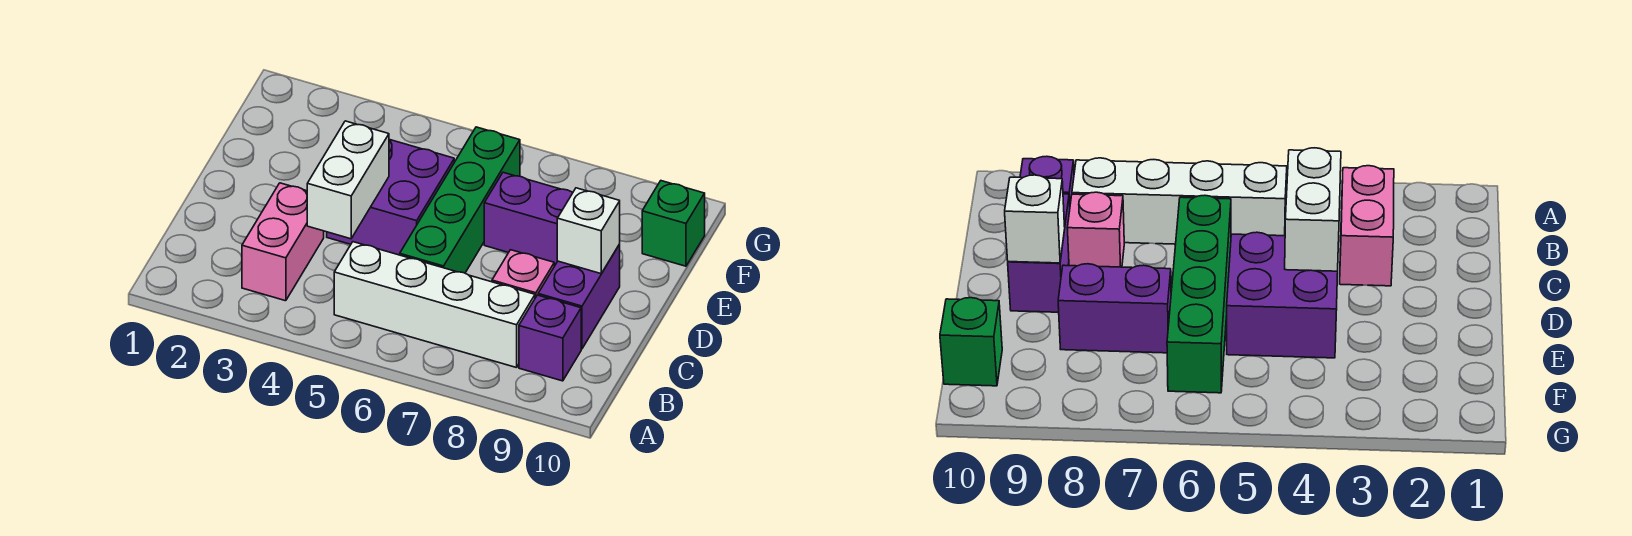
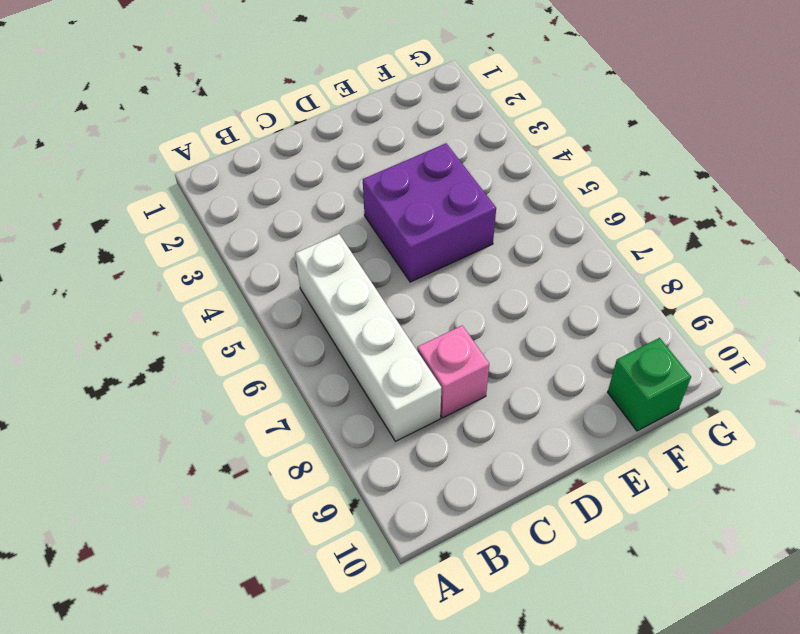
none -> pink 1x2 brick [242,183,324,301]
none -> purple 1x1 brick [519,295,581,381]

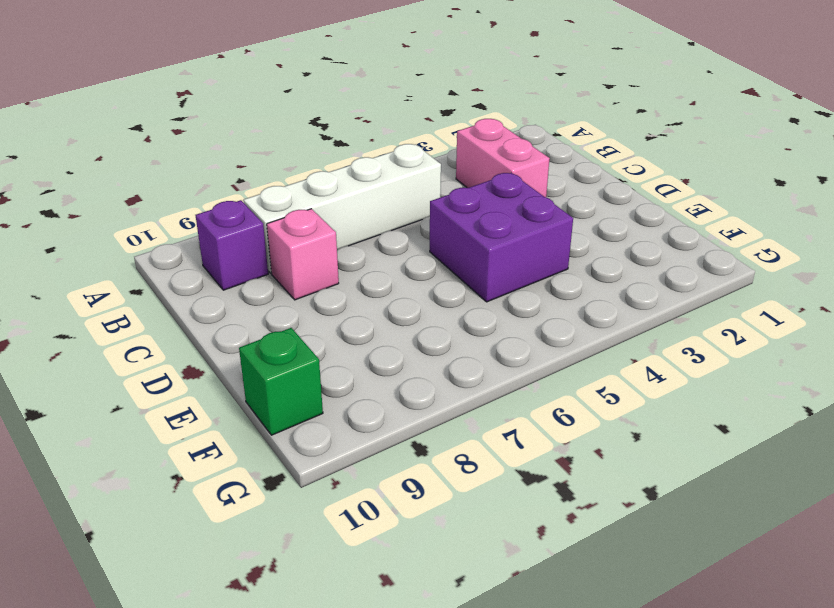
none -> green 1x4 brick [400,127,520,273]
none -> purple 1x2 brick [538,244,620,349]

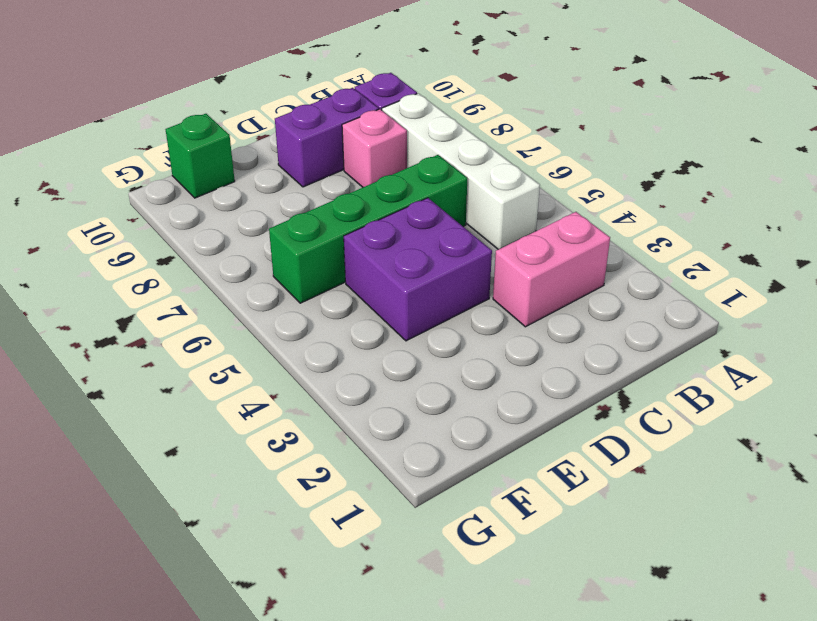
none -> purple 1x2 brick [484,172,573,266]
none -> white 1x2 brick [307,121,389,239]

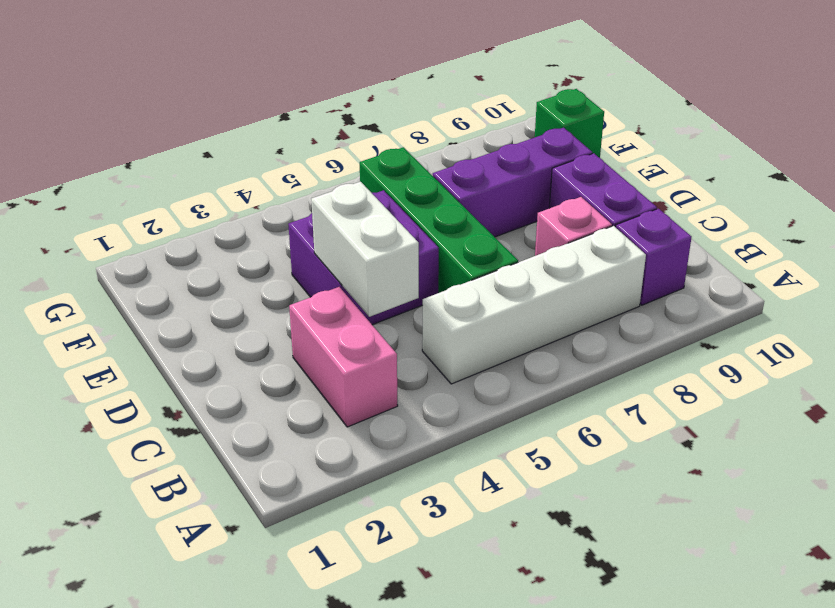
purple 1x3 brick [433,128,592,237] -> purple 1x2 brick [484,172,573,266]
none -> white 1x1 brick [557,188,620,274]

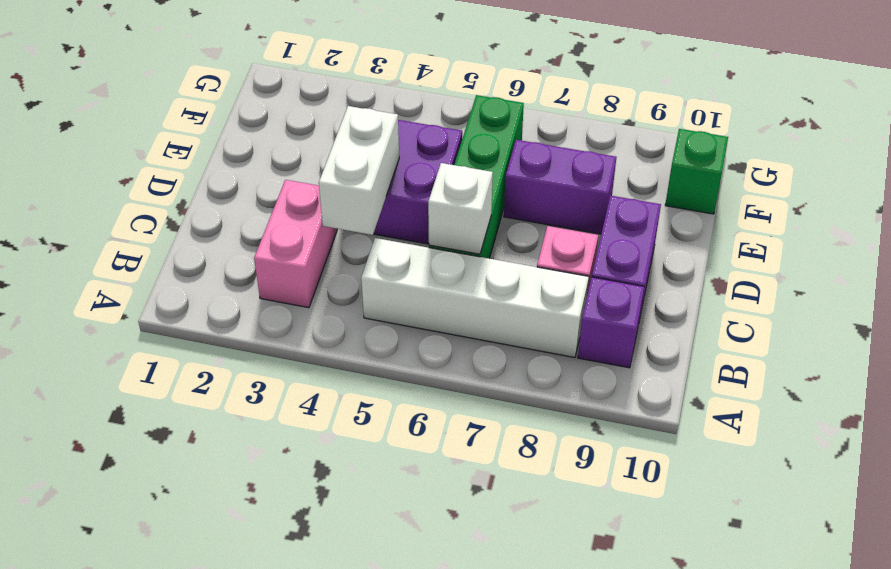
white 1x1 brick [428,163,493,254] -> white 1x1 brick moved to [557,188,620,274]

